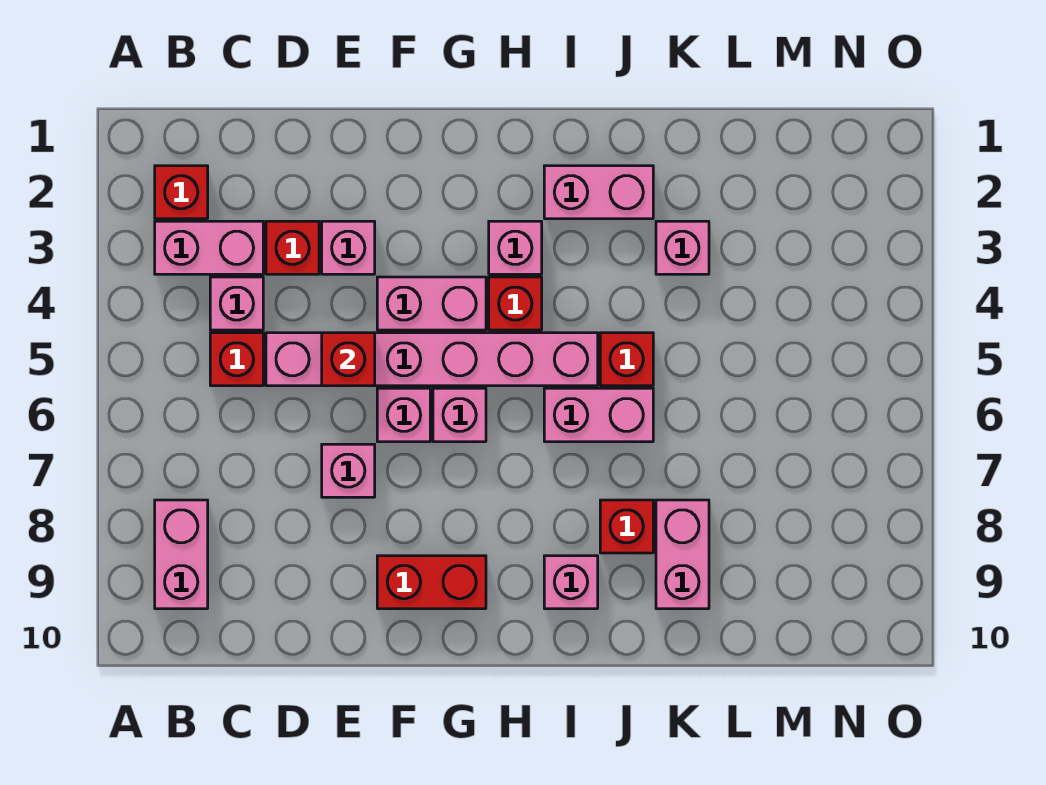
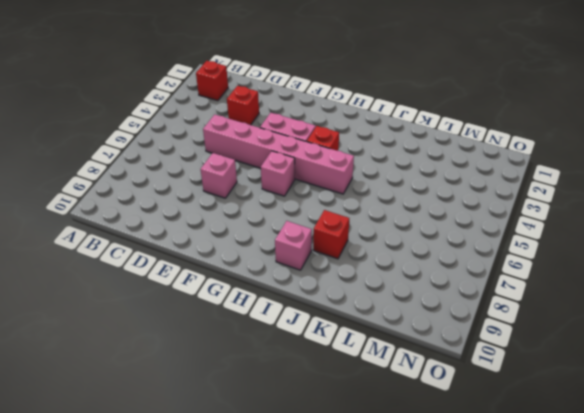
none -> pink 1x2 brick [155,221,263,274]
none -> pink 1x2 brick [155,500,208,609]
none -> pink 1x1 brick [210,277,263,330]

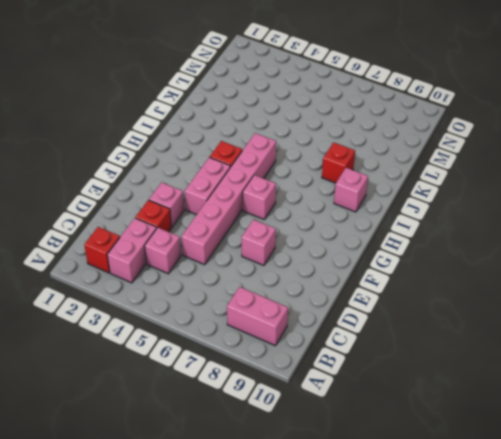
none -> red 1x1 brick [210,333,263,386]
none -> pink 1x1 brick [377,388,430,442]
none -> red 1x2 brick [377,556,486,609]

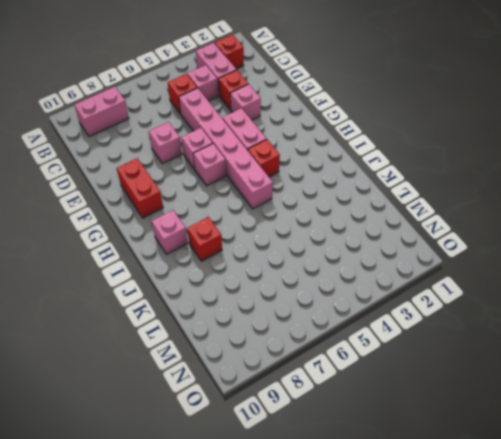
none -> pink 1x1 brick [489,221,542,274]
none -> pink 1x2 brick [544,166,653,219]
none -> pink 1x2 brick [544,388,653,442]

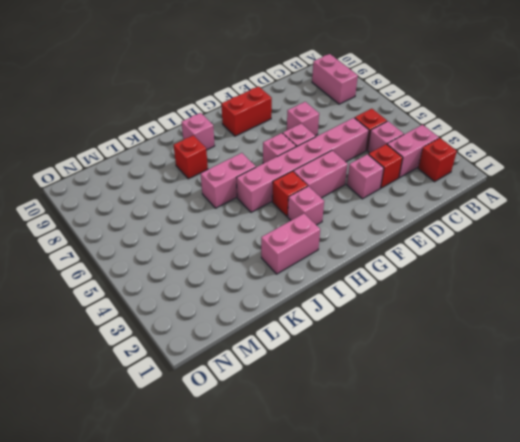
none -> red 1x1 brick [600,333,653,386]
none -> pink 1x1 brick [656,221,709,274]
none -> pink 1x2 brick [656,500,709,609]

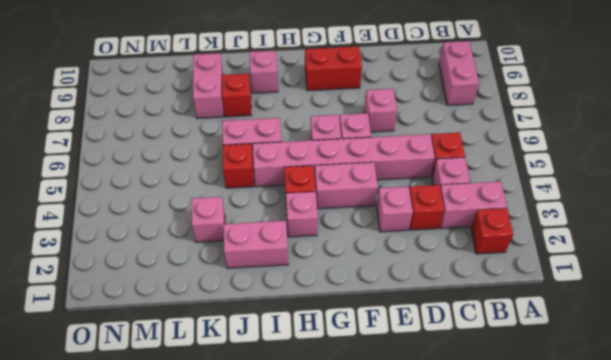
none -> red 1x1 brick [322,333,375,386]

